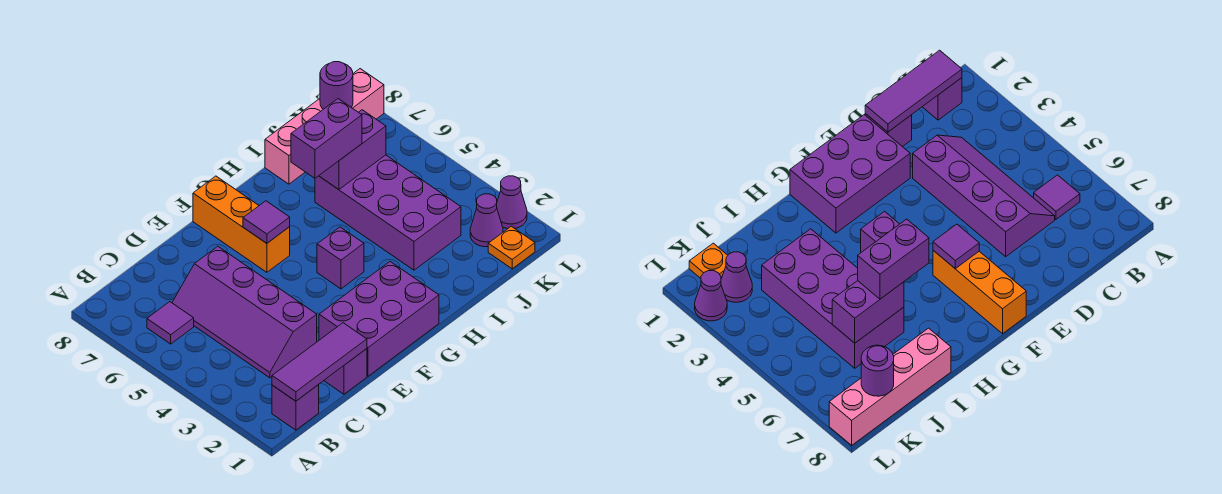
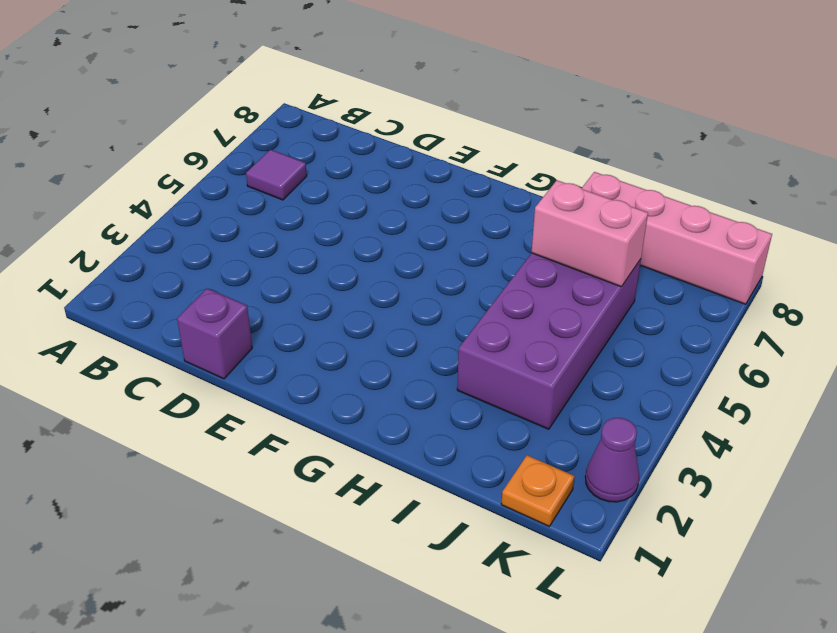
pink 1x2 brick [531,180,648,287] -> purple 1x2 brick [319,110,386,190]
none -> purple 1x1 brick [272,385,319,430]
none -> purple 2x4 slope [172,246,317,378]
none -> purple 2x3 brick [319,262,439,376]

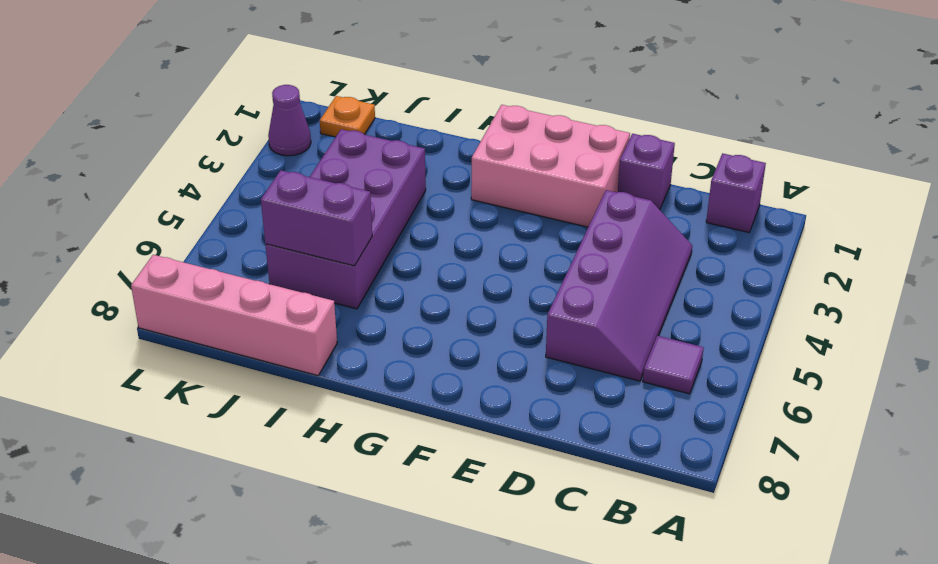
pink 2x3 brick [471,105,630,227] -> purple 2x3 brick [319,262,439,376]
none -> orange 1x3 brick [193,176,290,272]
none -> purple 1x1 brick [317,227,364,289]
none -> purple 1x1 cone [470,194,503,247]

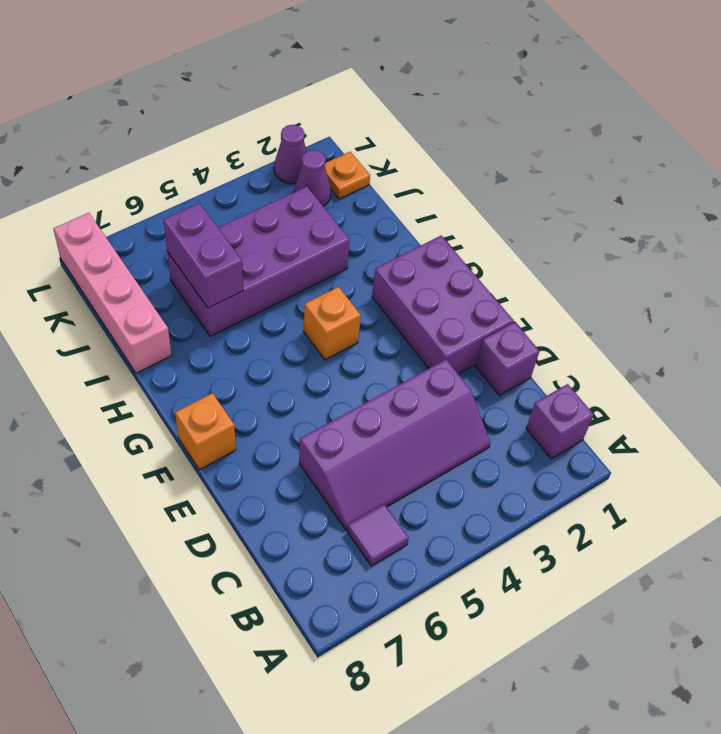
orange 1x1 brick [175,393,236,470] -> orange 1x3 brick [193,176,290,272]
orange 1x1 brick [304,287,361,360] -> purple 1x1 brick [317,227,364,289]
none -> purple 1x3 tile [272,323,367,401]
none -> purple 1x1 tile [243,201,290,243]
none -> purple 1x1 round brick [320,62,353,109]

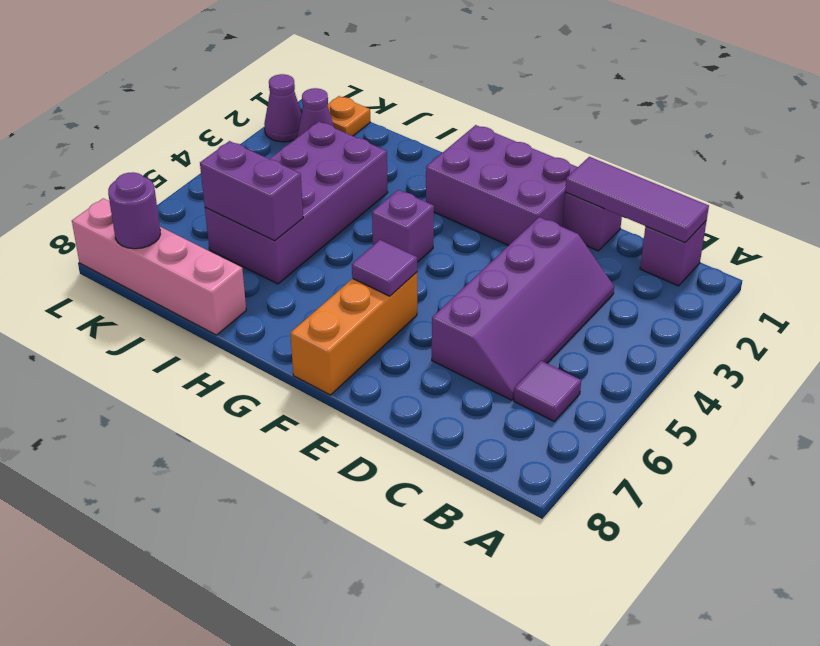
none -> purple 1x2 brick [291,99,362,178]

